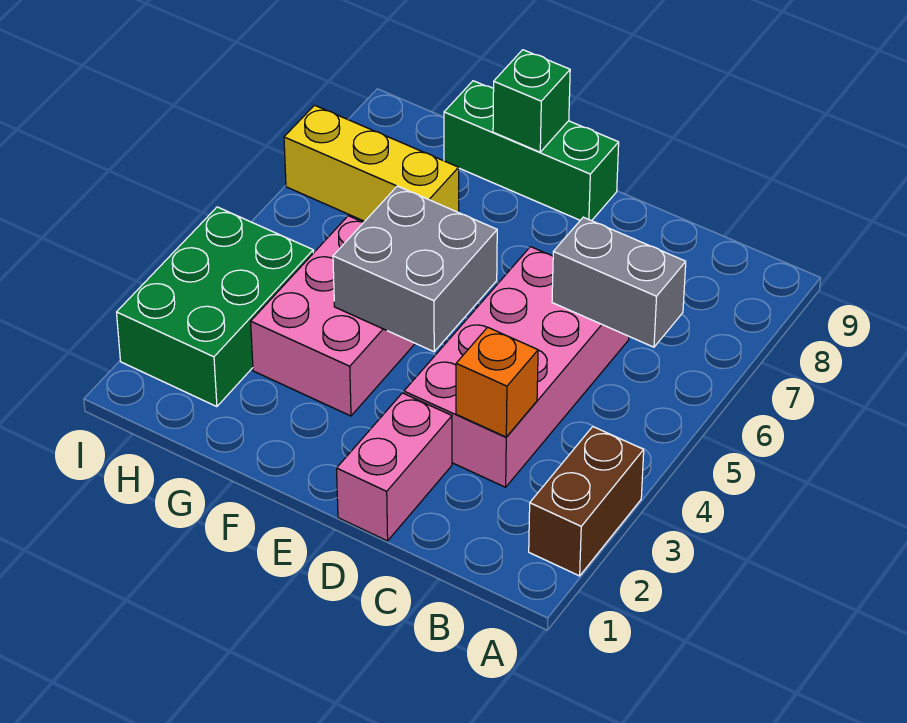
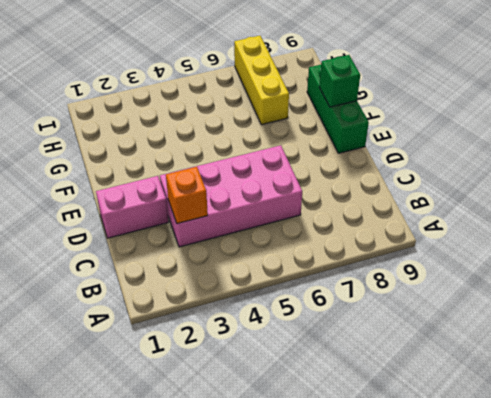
none -> brown 1x2 brick [529,427,644,576]
none -> pink 2x3 brick [251,216,415,416]

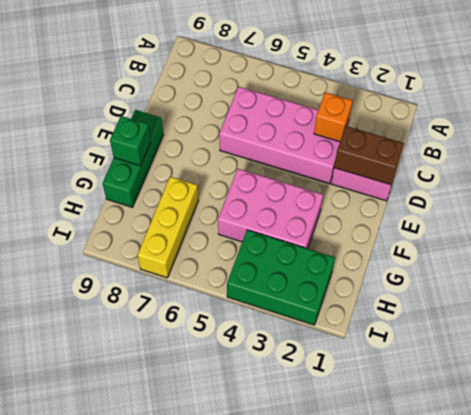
brown 1x2 brick [334,126,404,185] -> brown 1x2 brick moved to [529,427,644,576]
none -> grey 1x2 brick [552,217,686,347]
none -> grey 2x2 brick [333,186,497,352]

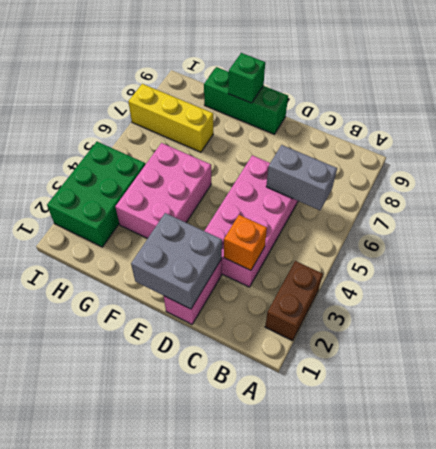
grey 2x2 brick [131,213,222,309] -> grey 2x2 brick moved to [333,186,497,352]

